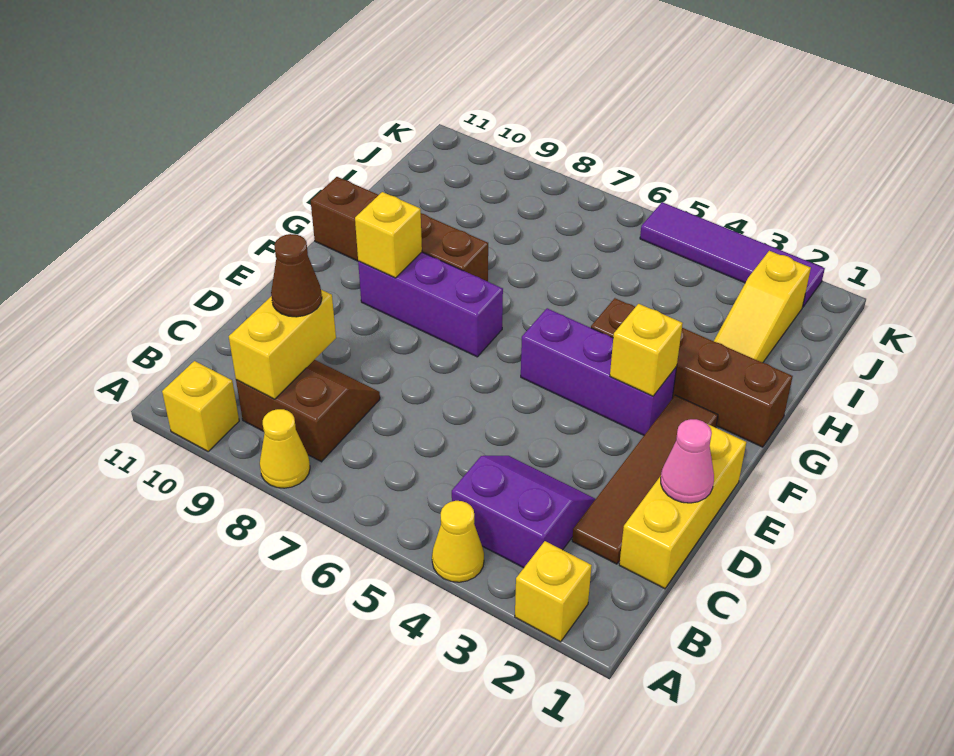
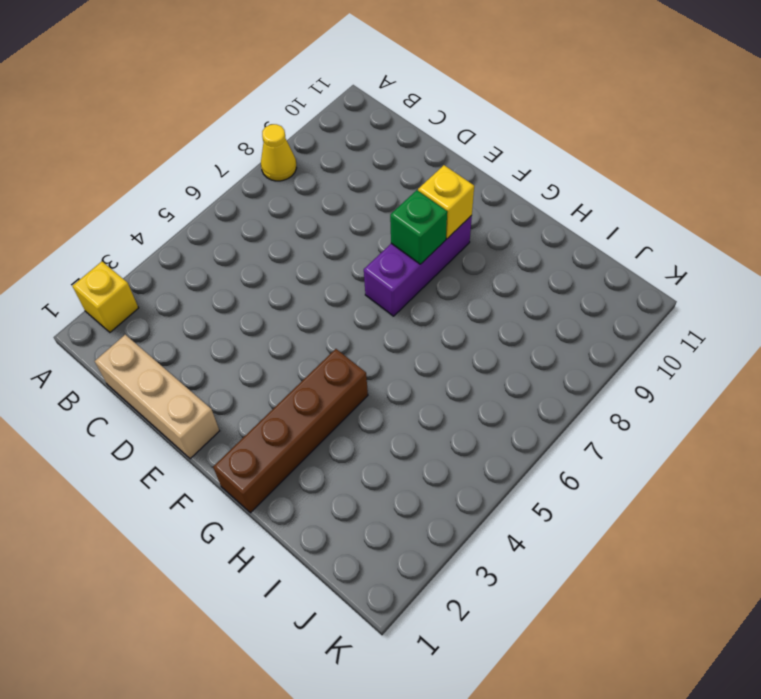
tan 1x3 brick [95,335,220,459] -> yellow 1x3 brick [619,424,746,589]
green 1x1 brick [390,190,447,264] -> none
none -> yellow 1x1 cone [432,501,484,582]
none -> yellow 1x1 brick [162,361,239,451]
none -> purple 2x2 slope [452,456,595,568]

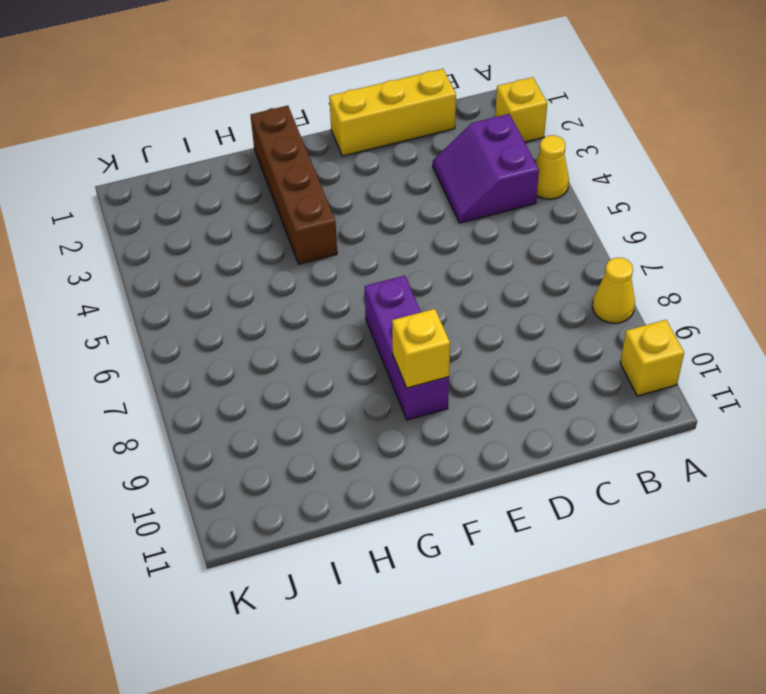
none -> brown 2x2 slope [236,360,380,462]
none -> brown 1x4 tile [572,395,718,564]
none -> purple 1x3 brick [521,308,677,435]

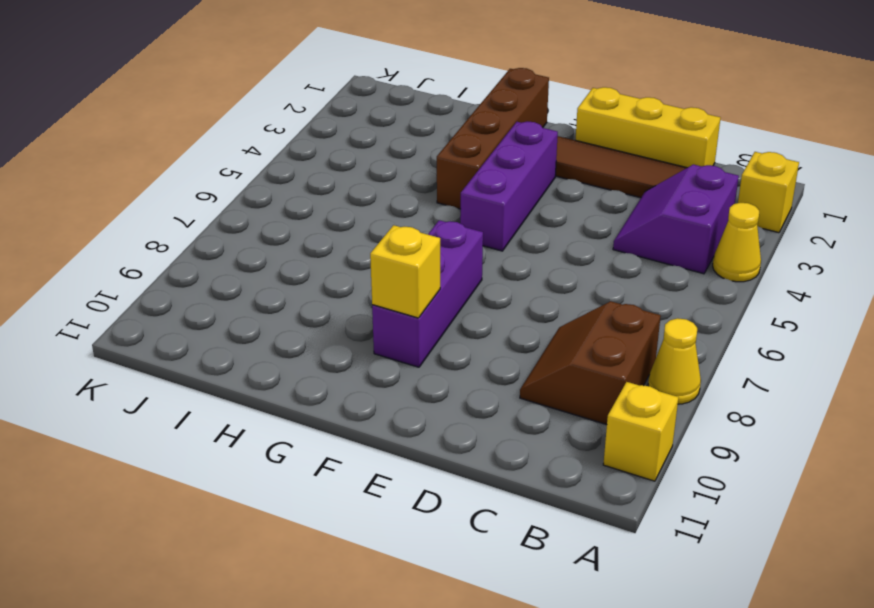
none -> brown 1x4 brick [311,177,488,282]
none -> yellow 1x3 slope [714,251,811,363]
none -> purple 1x4 tile [640,202,825,307]

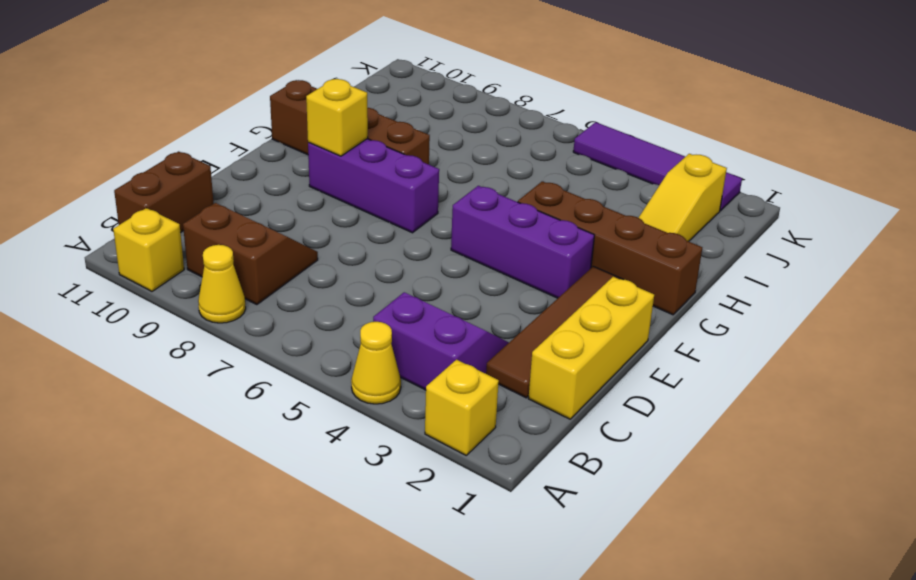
brown 1x2 brick [114,151,214,232] -> none
none -> yellow 1x2 brick [229,290,336,399]
none -> pink 1x1 cone [661,419,714,503]
none -> yellow 1x1 brick [610,304,683,396]

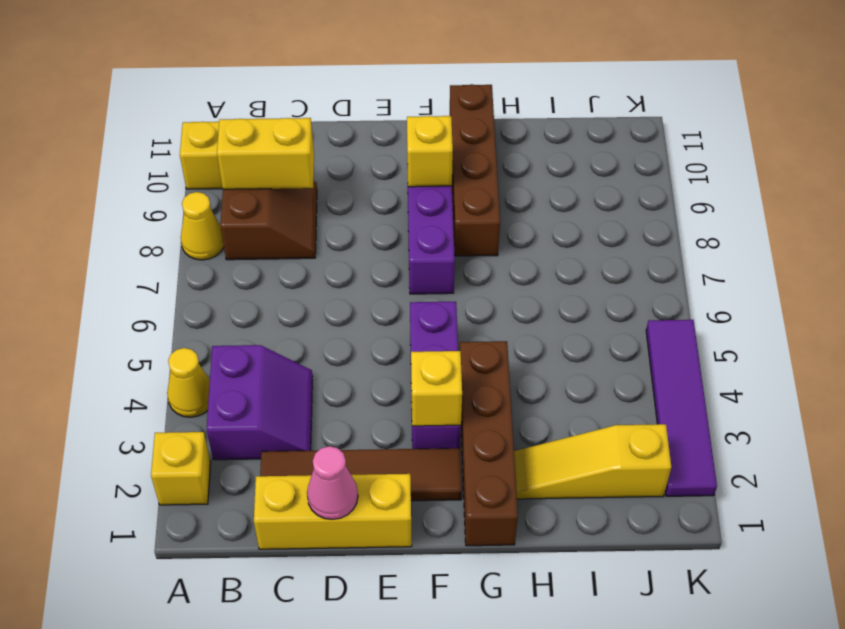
none -> brown 1x1 cone [271,234,322,317]

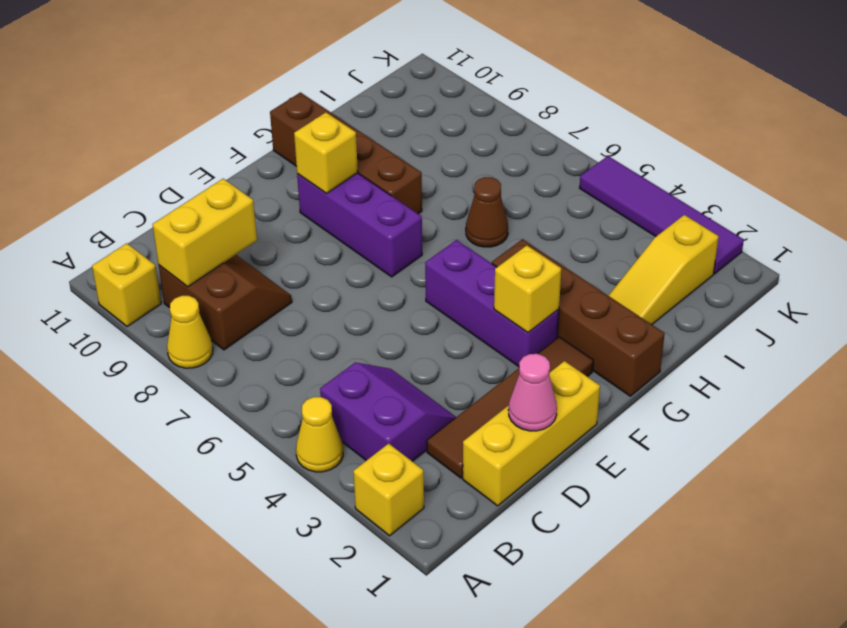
brown 1x1 cone [466,177,508,247] -> brown 1x1 cone moved to [271,234,322,317]

